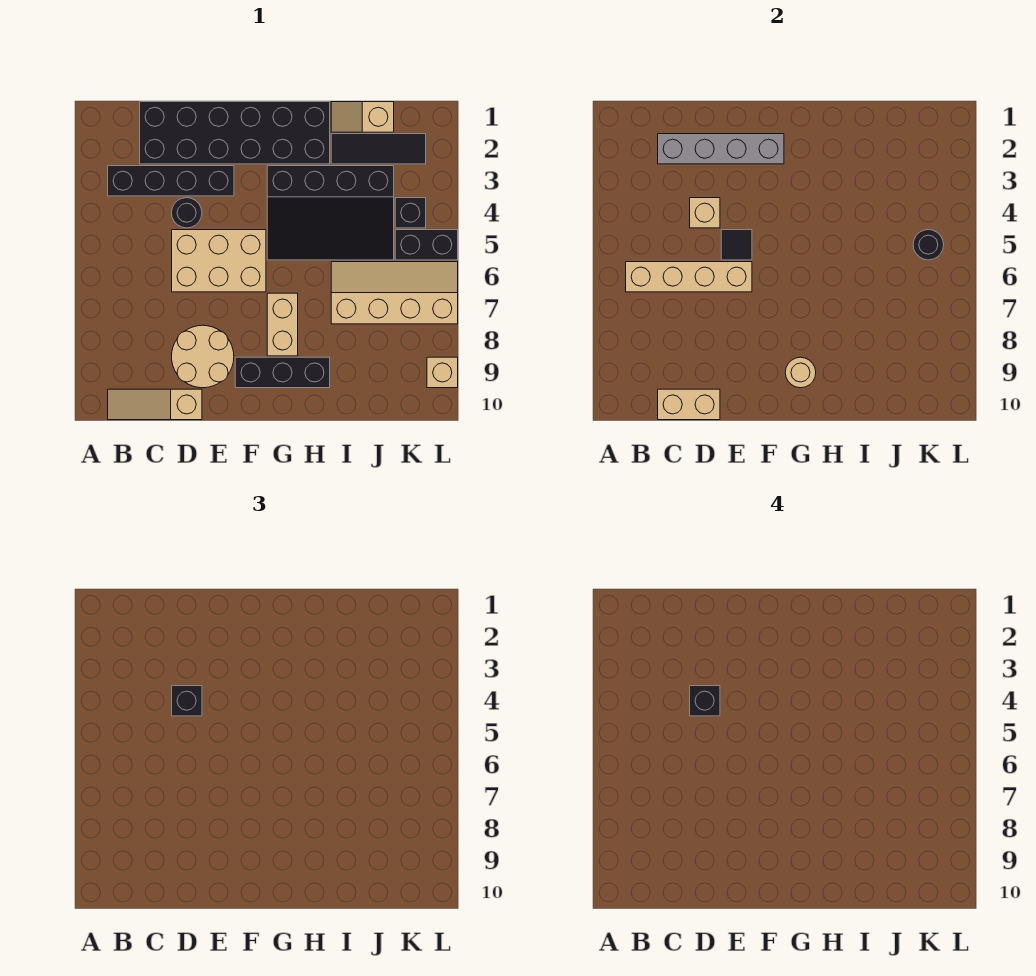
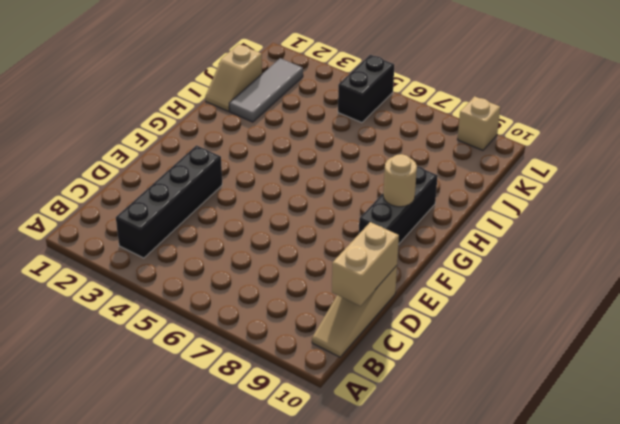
grey 1x3 tile [229,58,303,122] -> black 1x3 tile [331,134,426,164]
none -> black 2x6 brick [140,102,330,164]
none -> black 1x1 round brick [172,198,202,228]
none -> tan 2x3 brick [172,230,266,292]

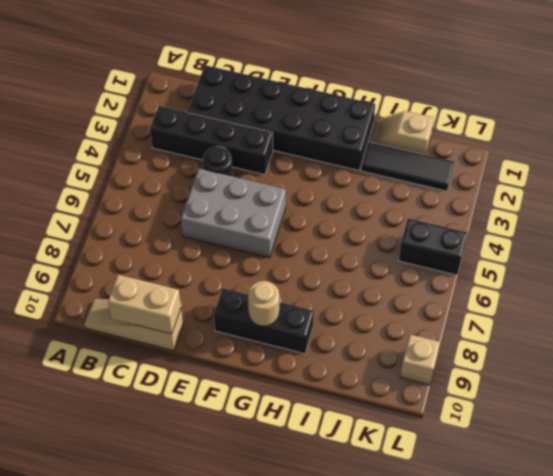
grey 2x3 brick [181,169,286,258] -> tan 2x3 brick [172,230,266,292]
none -> tan 2x2 round brick [172,325,234,388]
none -> black 3x4 slope [267,166,394,260]
none -> tan 1x2 brick [267,293,298,356]

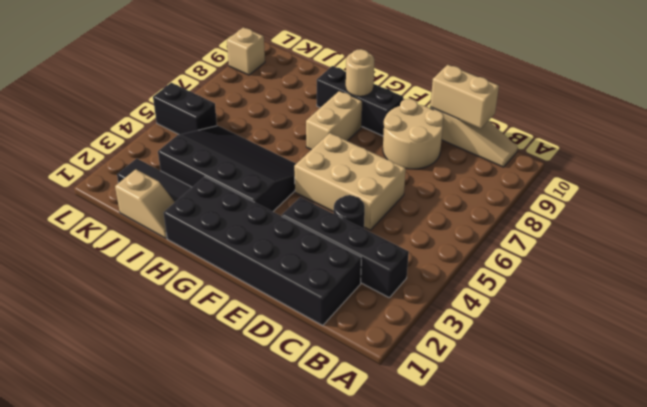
none -> tan 2x4 slope [331,262,458,324]
none -> black 1x1 brick [395,198,426,228]
none -> tan 1x4 brick [626,262,752,292]

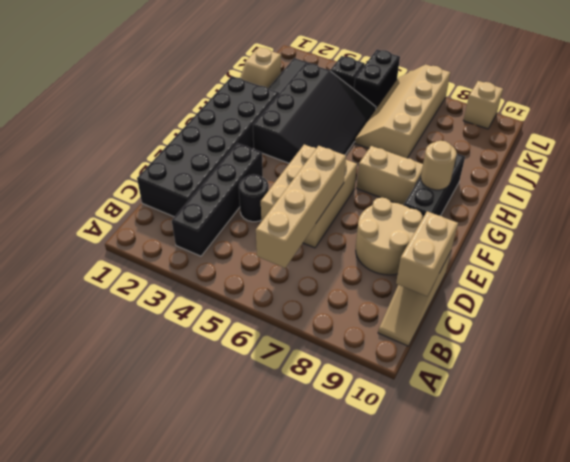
none -> grey 1x4 brick [658,134,784,164]
none -> tan 1x1 brick [690,198,720,228]
none -> black 1x1 tile [721,230,752,260]

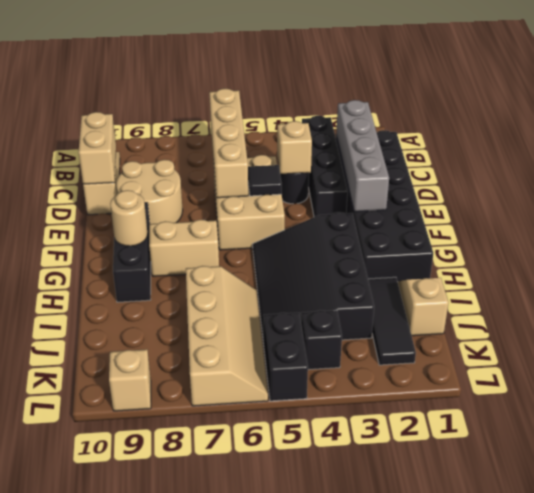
none -> black 1x1 round brick [913,230,944,260]
none -> black 1x1 brick [172,686,202,716]
none -> black 1x1 brick [690,686,720,716]

